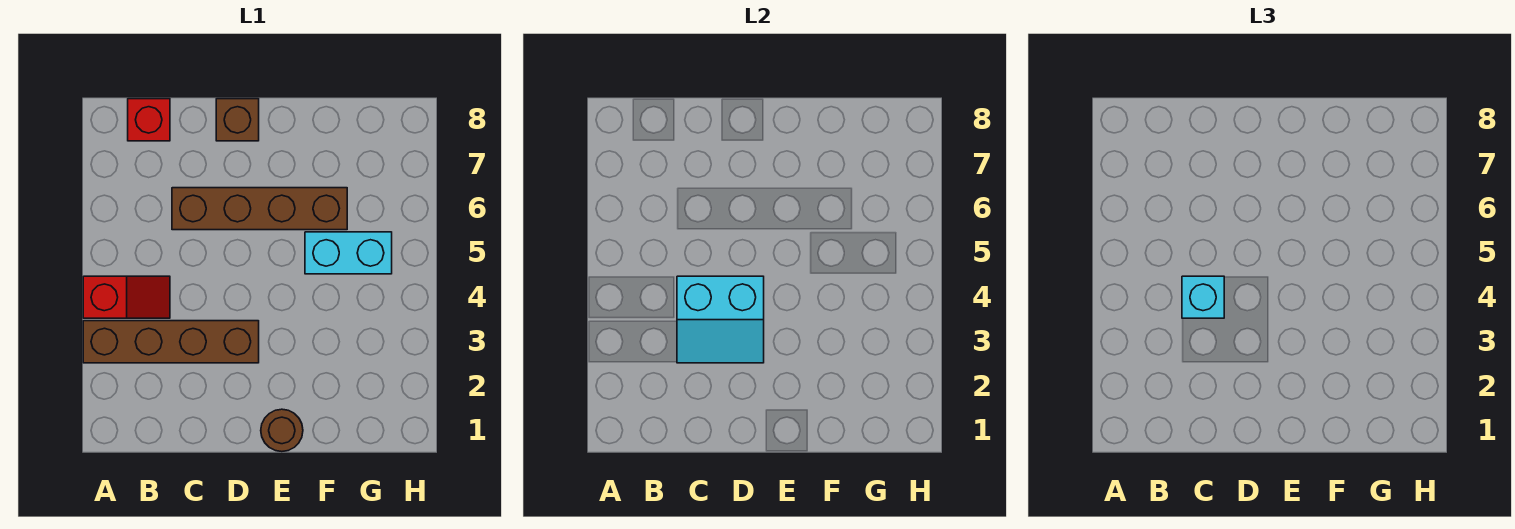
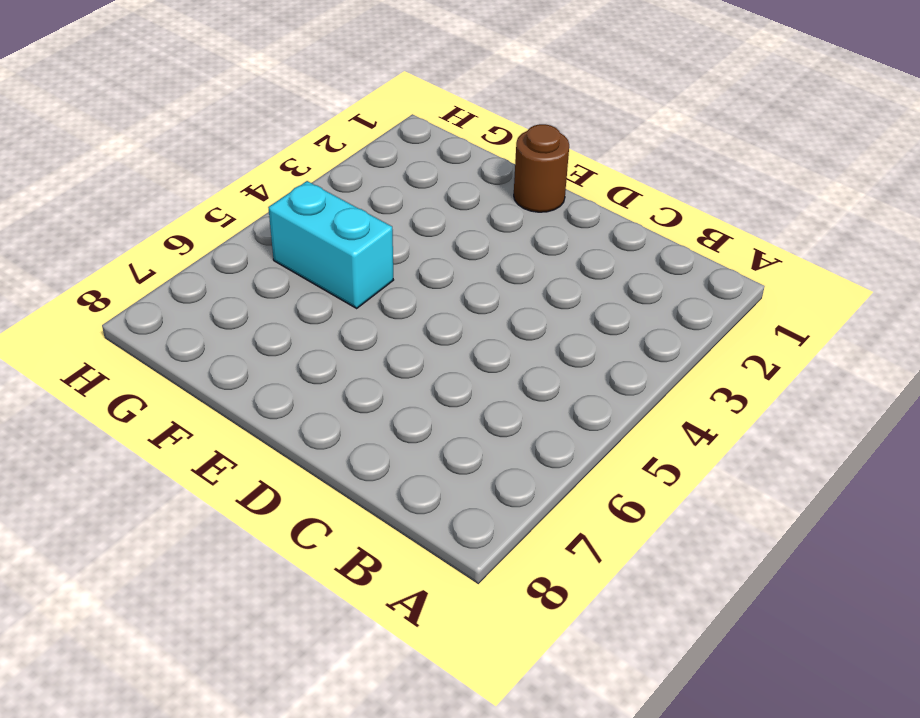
none -> brown 1x4 brick [83,321,259,363]
none -> red 1x2 slope [83,276,170,318]

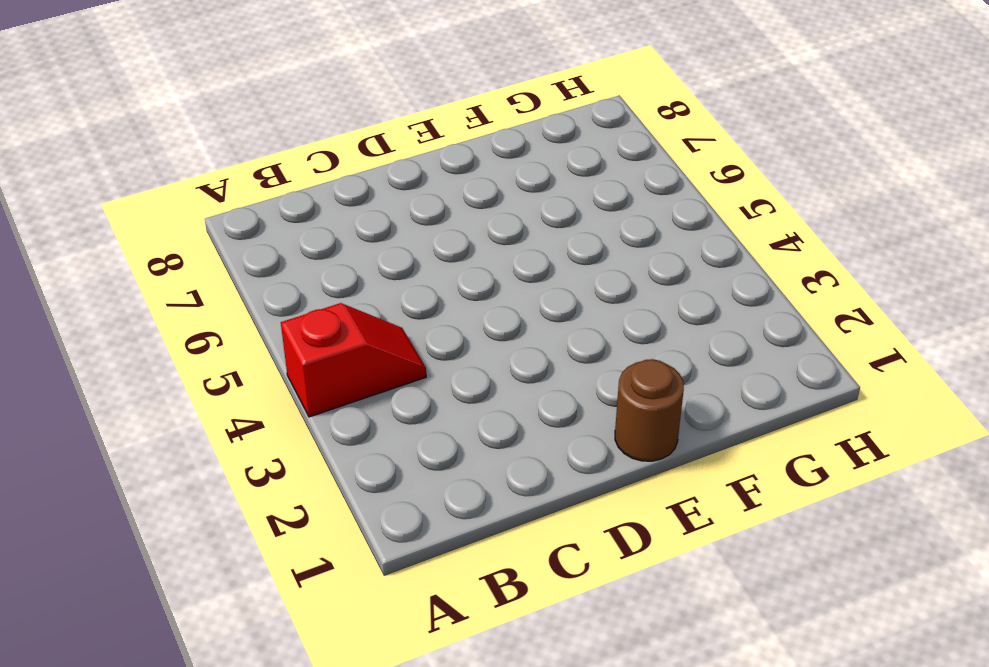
none -> brown 1x4 brick [83,321,259,363]
none -> red 1x1 brick [128,99,170,141]

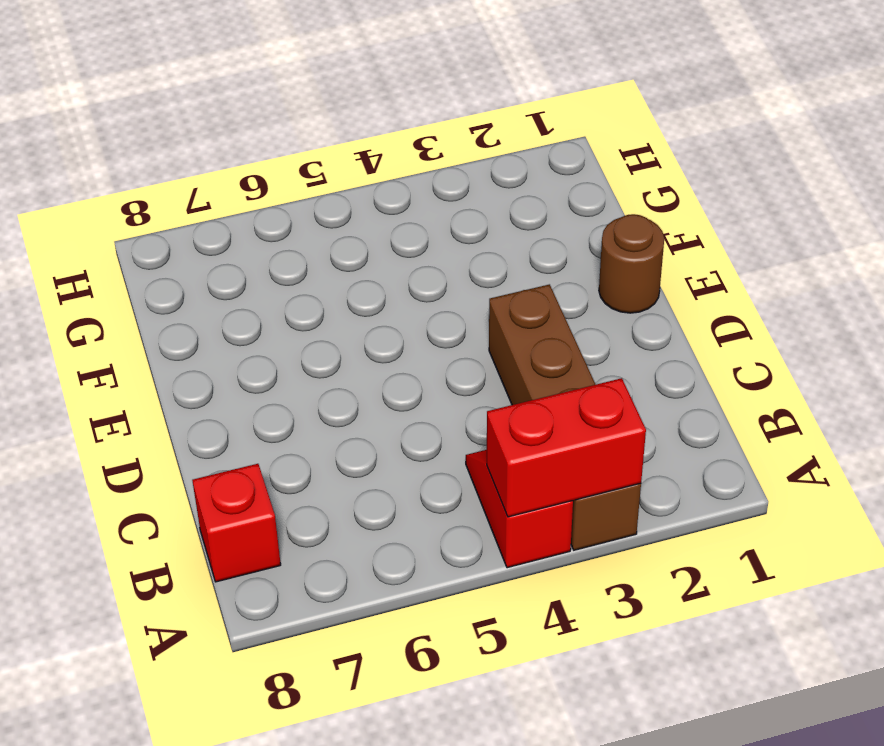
red 1x2 brick [486,378,646,517] -> none
none -> brown 1x4 brick [172,188,347,230]
none -> brown 1x1 brick [216,99,259,141]

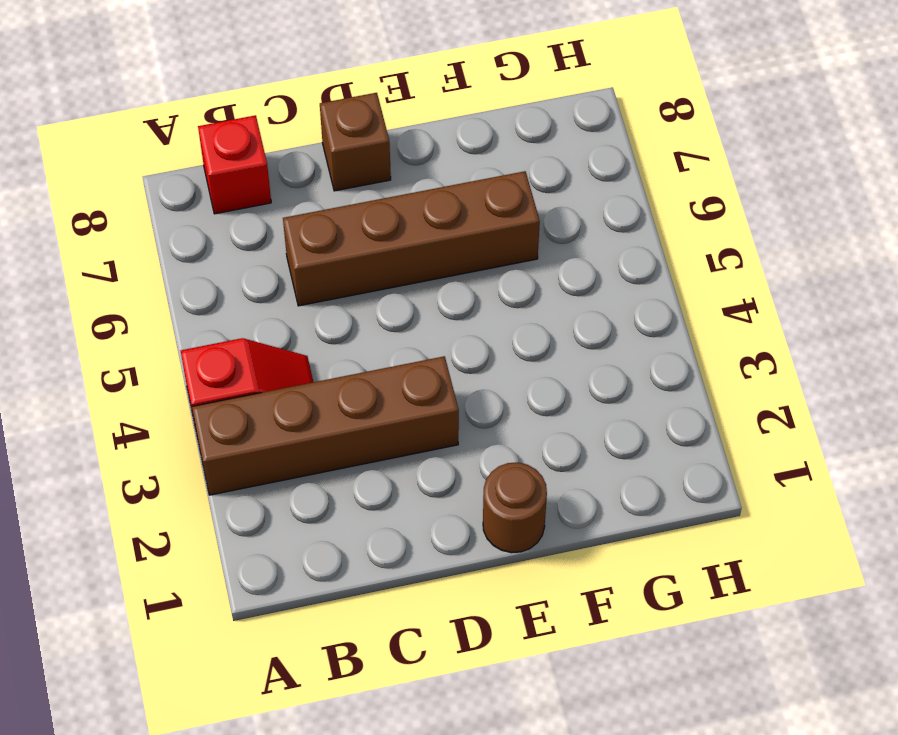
none -> cyan 1x2 brick [305,232,392,274]
none -> cyan 2x2 slope [677,276,764,363]

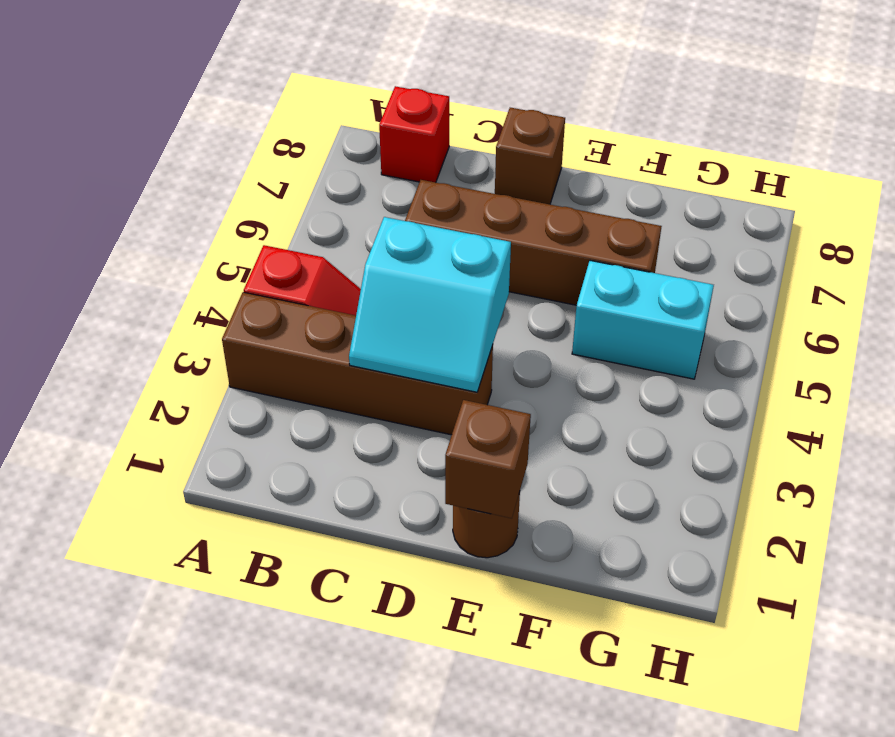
brown 1x1 brick [445,400,531,518] -> none
none -> cyan 1x1 brick [1182,276,1224,318]

